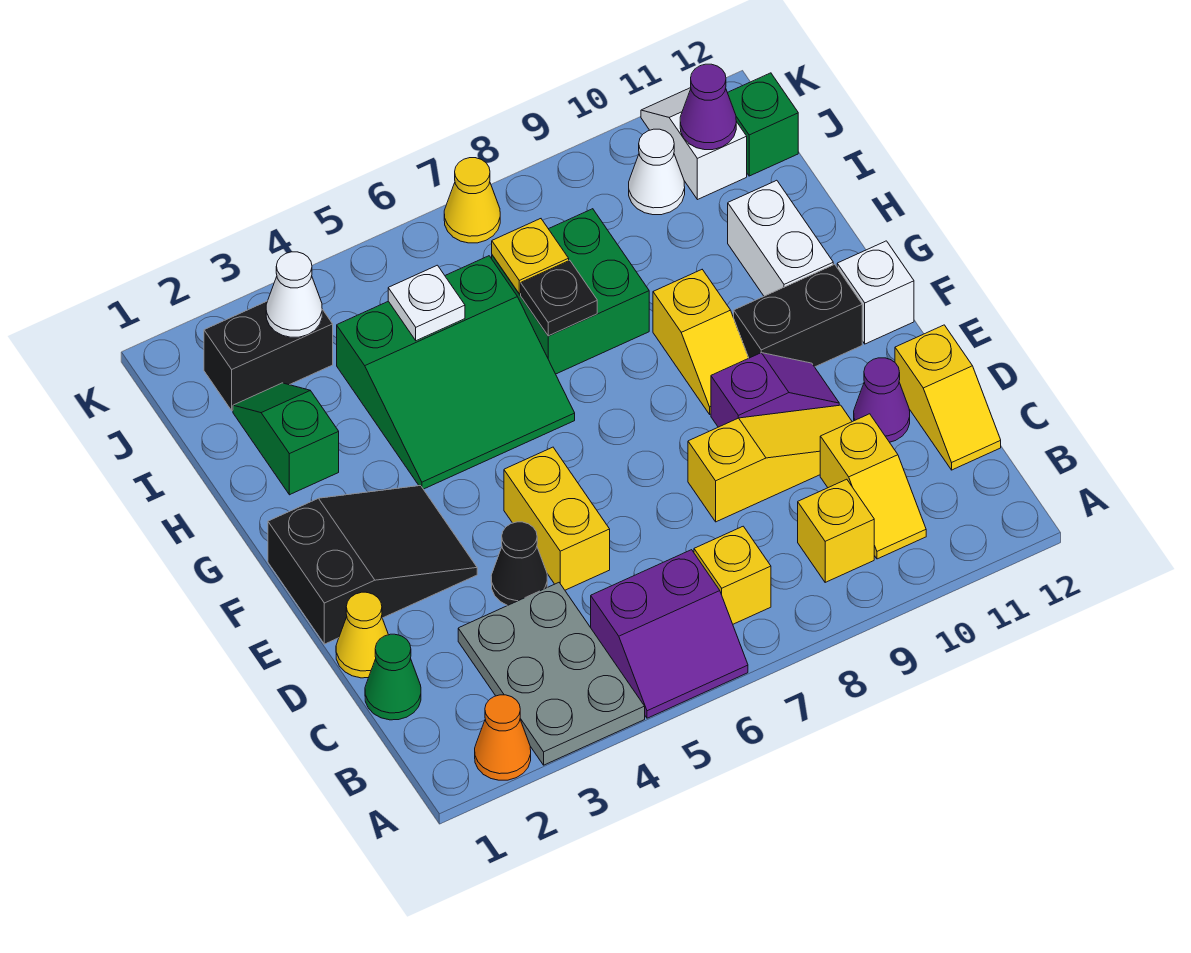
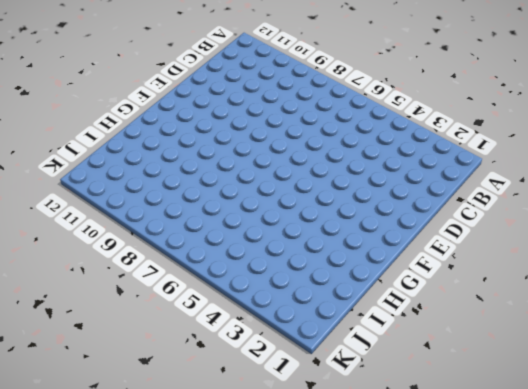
none -> orange 1x1 cone [475,695,531,780]
none -> grey 2x3 plate [458,583,645,765]
none -> purple 2x2 slope [591,550,748,718]
none -> yellow 1x1 brick [694,526,771,624]

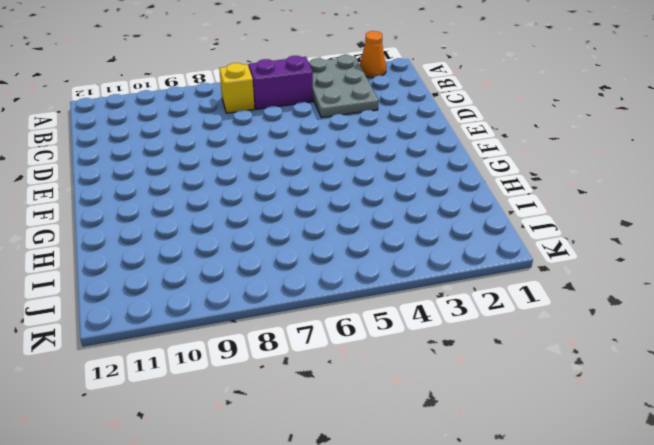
none -> yellow 1x1 brick [798,479,874,582]
none -> yellow 1x2 slope [820,414,926,559]
none -> green 1x1 cone [365,634,421,720]
none -> yellow 1x2 slope [895,325,1001,470]

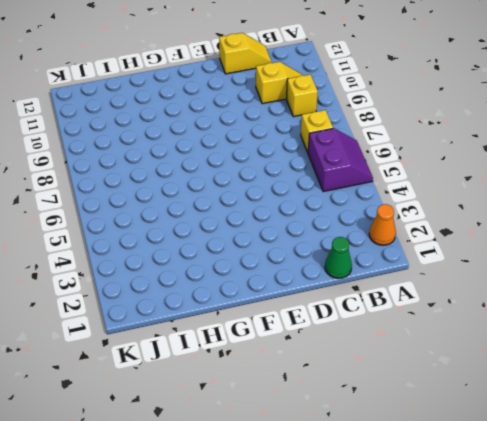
none -> grey 2x3 plate [458,583,645,765]
none -> yellow 1x1 cone [336,592,388,678]
none -> black 1x1 cone [491,522,547,606]
none -> yellow 1x2 brick [504,447,610,590]

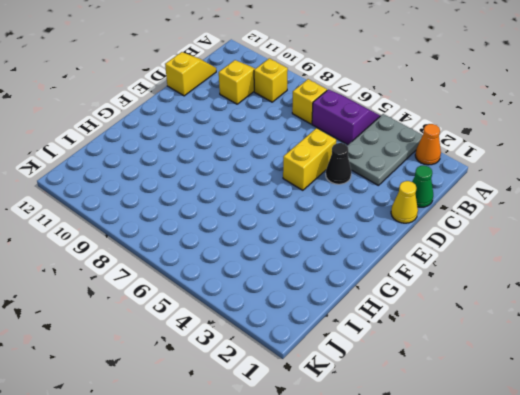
none -> yellow 1x3 slope [688,405,852,522]
none -> purple 1x1 cone [854,358,910,442]
none -> black 2x3 slope [268,486,477,644]
none -> purple 1x2 slope [711,353,839,427]

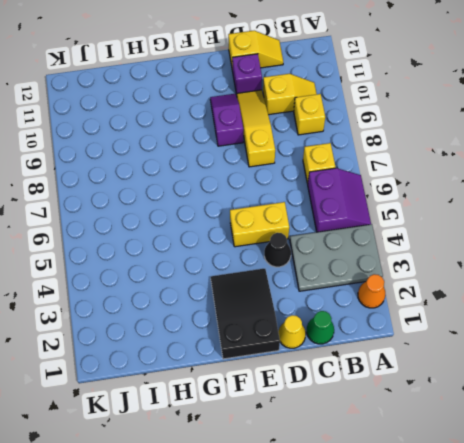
purple 1x1 brick [232,54,262,94] -> purple 1x1 cone [854,358,910,442]
none -> yellow 1x2 slope [653,270,749,414]
none -> black 1x2 brick [734,264,862,367]
none -> white 1x1 brick [837,241,914,344]
none -> green 3x3 slope [337,256,575,489]

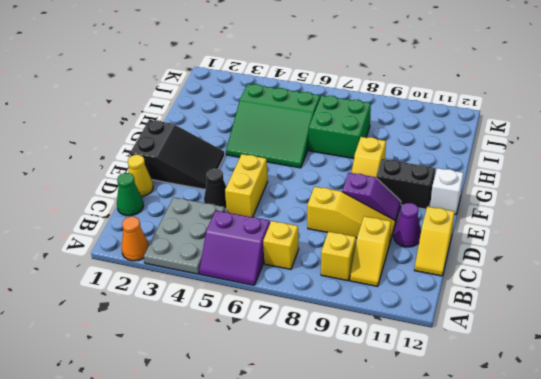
none -> white 1x2 brick [728,180,833,296]
none -> green 1x2 slope [233,383,339,495]
none -> black 1x2 brick [204,301,333,410]
none -> white 1x1 cone [629,129,685,215]

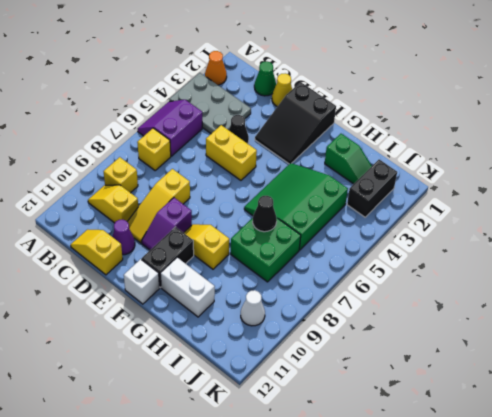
black 1x1 cone [253,196,277,232] -> black 1x1 plate [521,260,597,336]
none -> white 1x2 slope [641,88,747,200]
none -> green 1x1 brick [728,73,798,176]
none -> yellow 1x1 cone [444,158,500,243]
none -> white 1x1 plate [388,265,465,341]

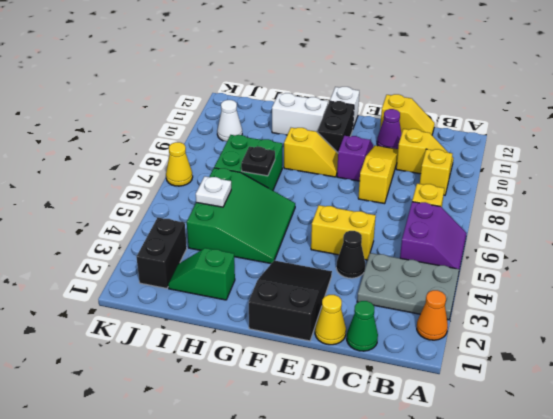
none -> white 1x2 slope [641,88,747,200]
none -> green 1x1 brick [728,73,798,176]
none -> yellow 1x1 plate [492,219,569,294]
none -> white 1x1 cone [266,252,322,337]

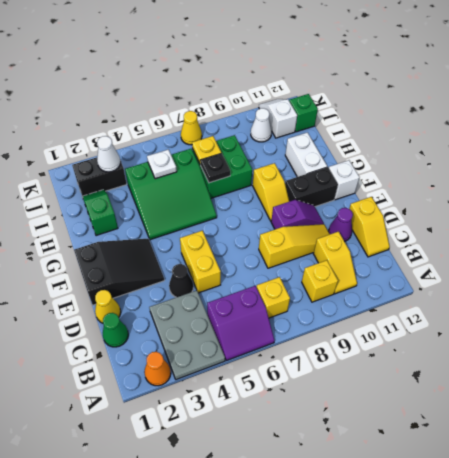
none -> purple 1x1 cone [680,64,736,150]

